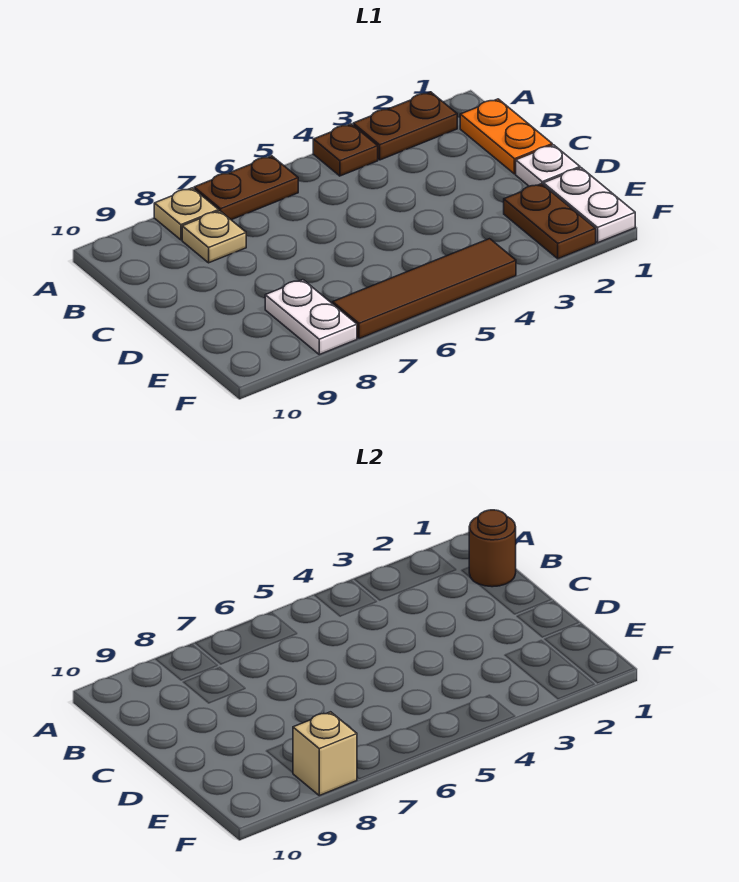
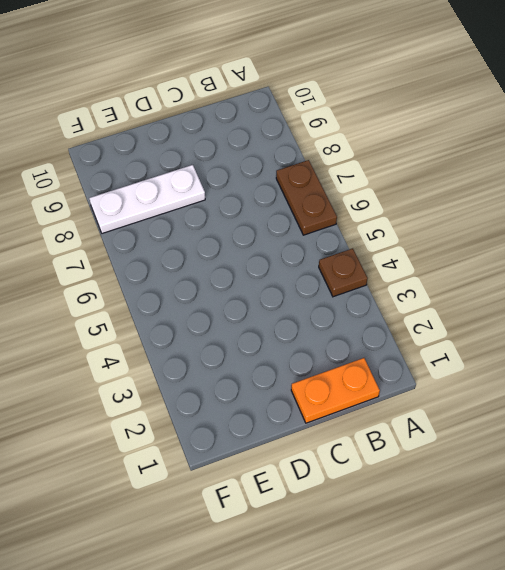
white 1x3 plate [89,165,205,233] -> white 1x2 plate [265,280,357,355]
none -> brown 1x2 plate [353,92,457,160]
none -> tan 1x1 plate [154,188,219,240]
none -> tan 1x1 plate [182,211,246,263]

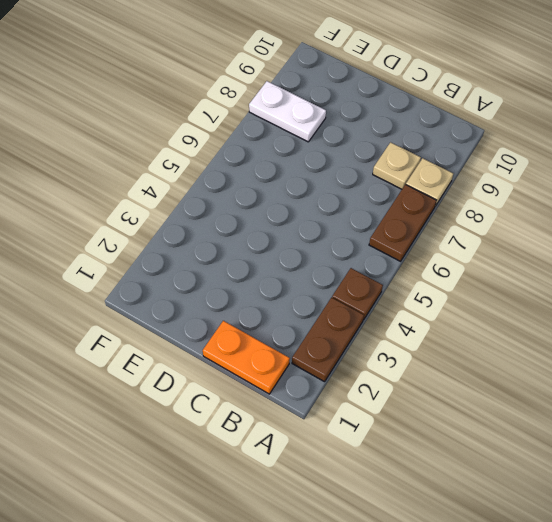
none -> white 1x1 plate [516,145,580,186]
none -> white 1x2 plate [543,168,635,243]
none -> brown 1x2 plate [504,184,596,259]

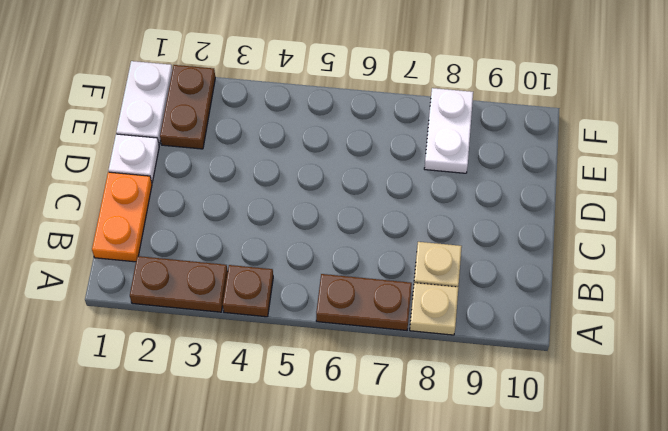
none -> brown 1x4 tile [333,239,516,339]
none -> brown 1x1 round brick [469,510,516,587]
none -> tan 1x1 brick [293,712,357,796]

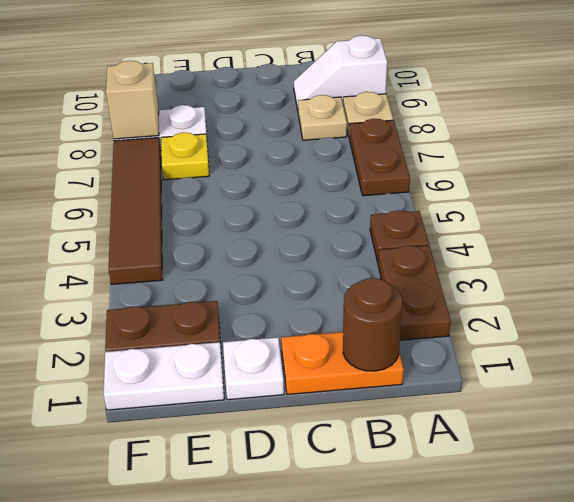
white 1x2 slope [294,36,387,110] -> none
yellow 1x1 plate [161,132,209,180] -> none

